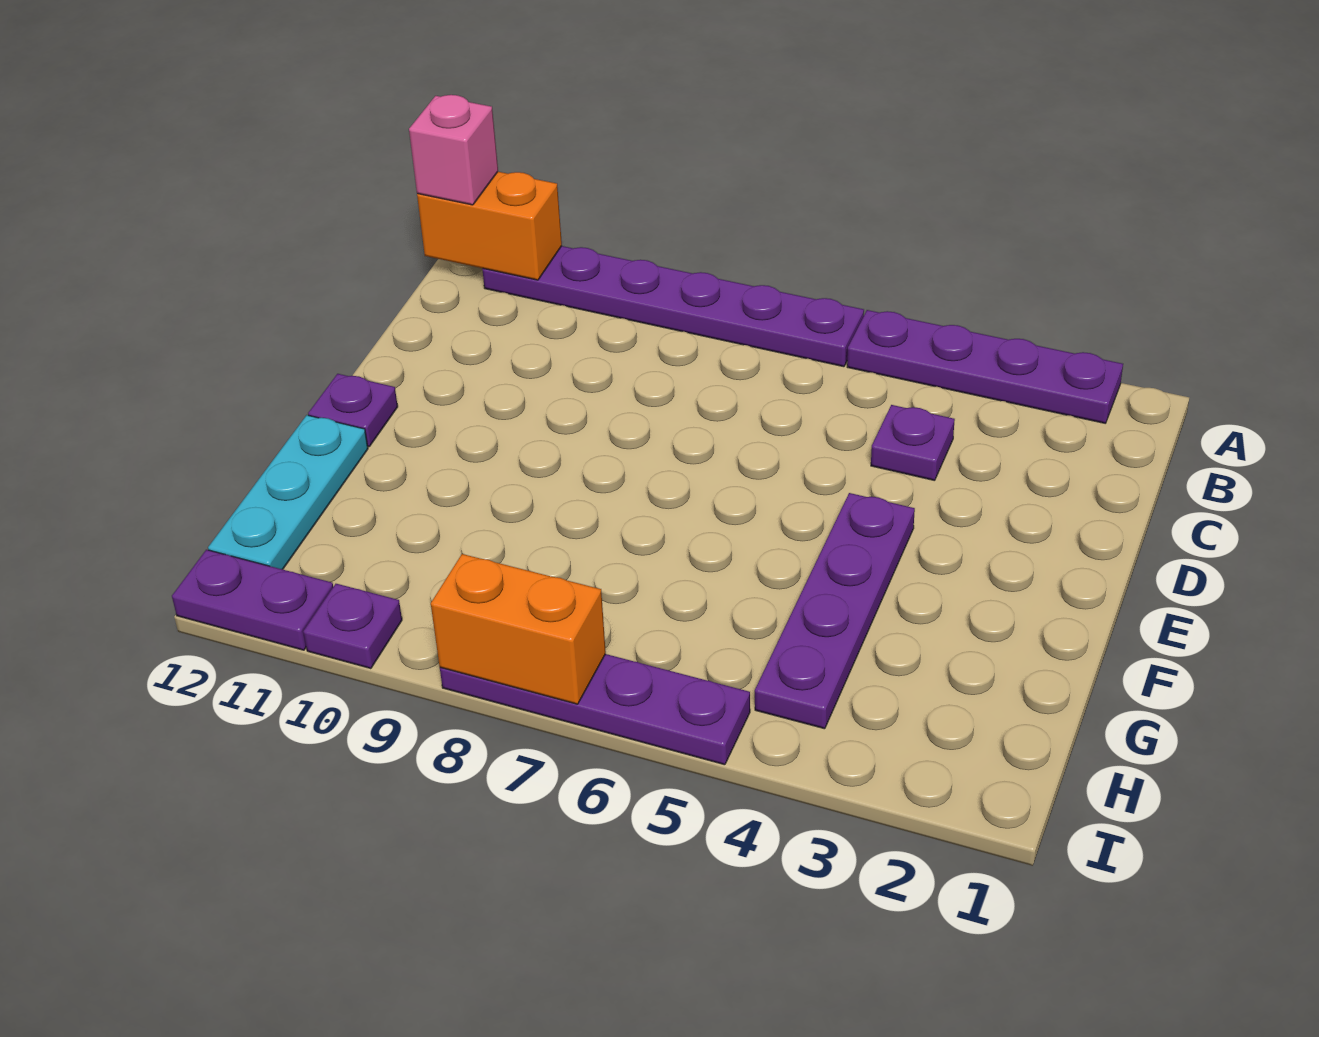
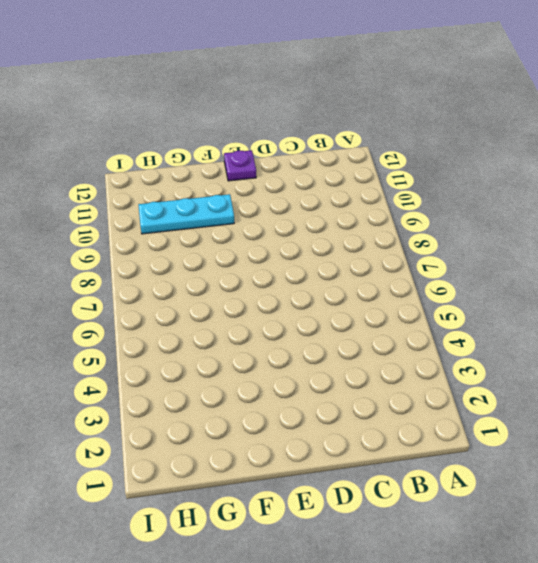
cyan 1x3 plate [138,194,234,234] -> cyan 1x3 plate moved to [208,415,368,569]
none -> purple 1x4 plate [847,310,1123,423]
none -> purple 1x6 plate [482,246,864,367]
none -> purple 1x1 plate [871,405,955,481]

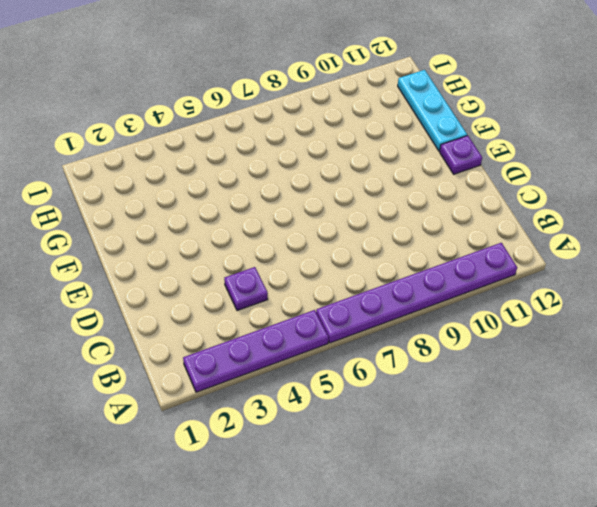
none -> purple 1x4 plate [755,493,915,729]
none -> purple 1x4 plate [440,654,750,765]
none -> purple 1x1 plate [303,584,402,669]

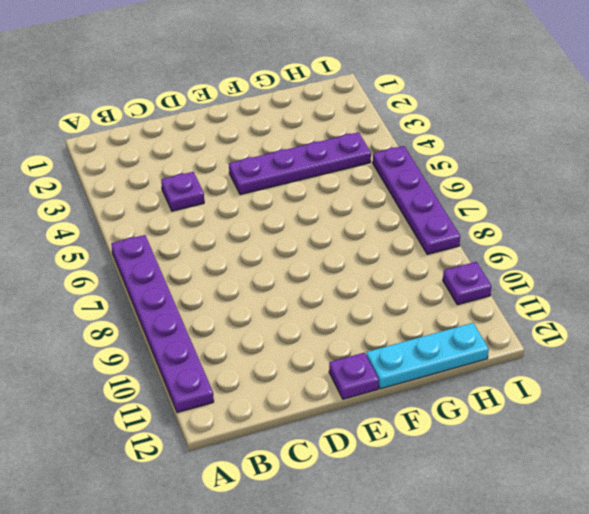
none -> purple 1x4 plate [847,310,1123,423]
none -> purple 1x2 plate [172,550,333,650]
none -> orange 1x2 brick [417,172,562,280]

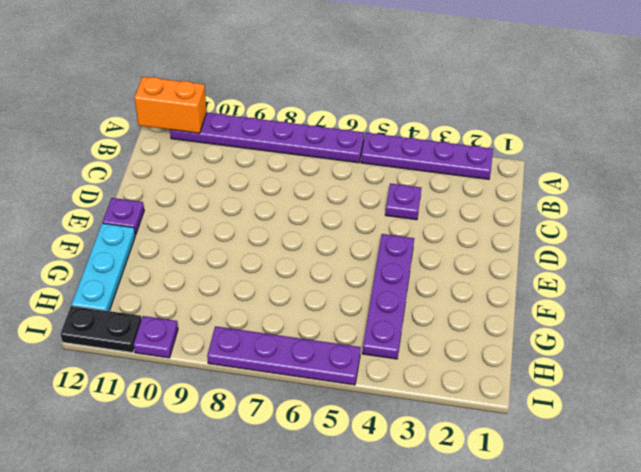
black 1x2 plate [60,306,141,353] -> purple 1x2 plate [172,550,333,650]
none -> orange 1x2 brick [431,554,606,704]
none -> pink 1x1 brick [409,95,498,205]

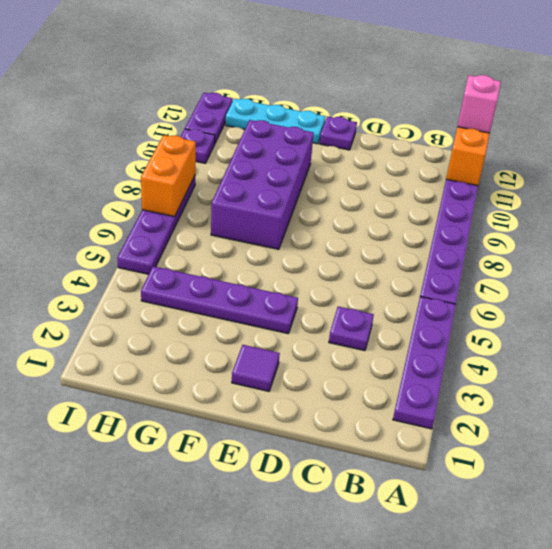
purple 1x1 tile [232,345,280,391] -> none
purple 2x4 brick [211,120,314,249] -> none

